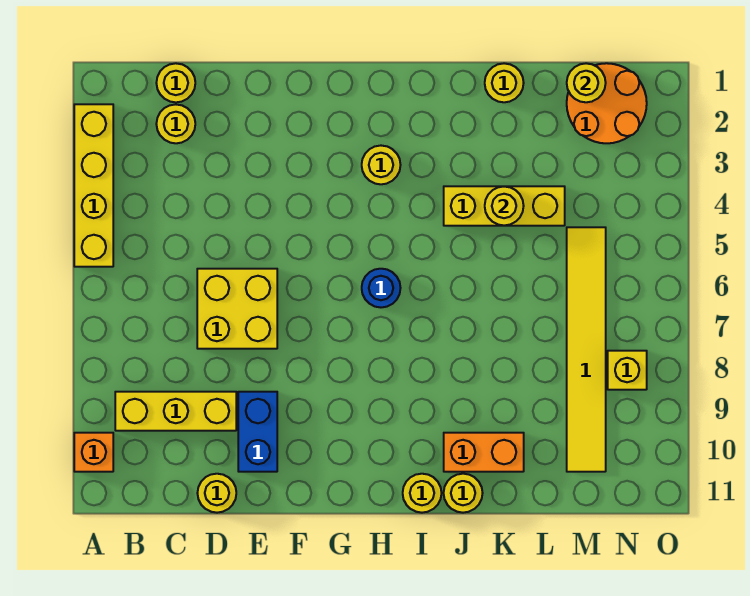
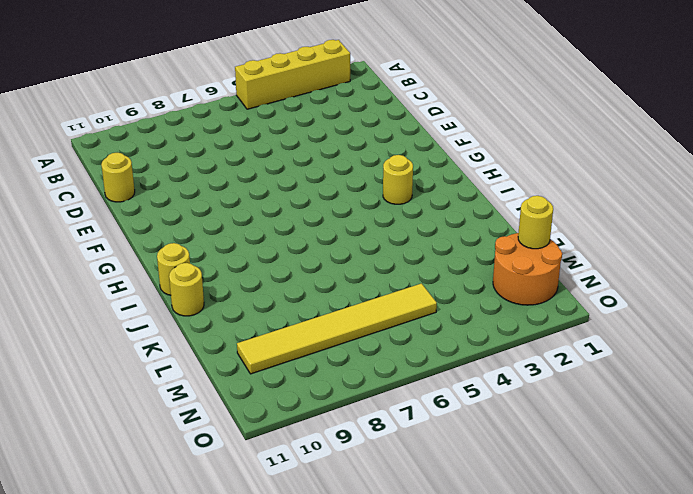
none -> orange 1x1 brick [74,433,113,472]
none -> yellow 1x3 brick [115,392,236,431]
none -> yellow 1x1 round brick [156,63,195,102]

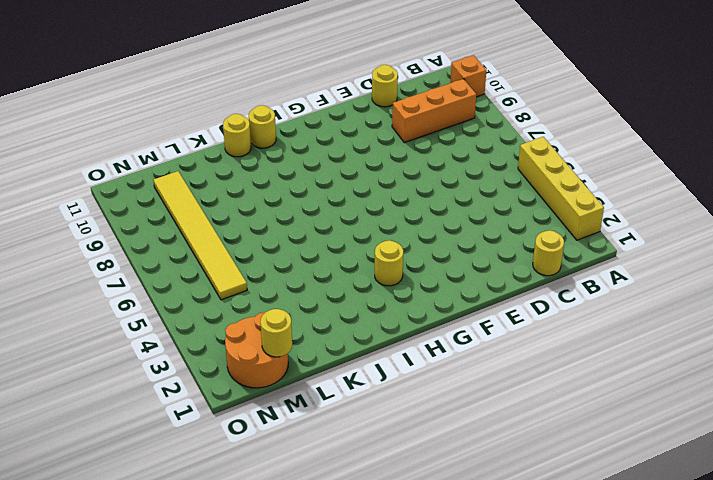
orange 1x3 brick [392,79,476,143] -> yellow 1x3 brick [115,392,236,431]
none -> yellow 1x1 round brick [156,105,195,143]
none -> yellow 2x2 brick [197,269,277,349]
none -> blue 1x2 brick [238,392,277,472]

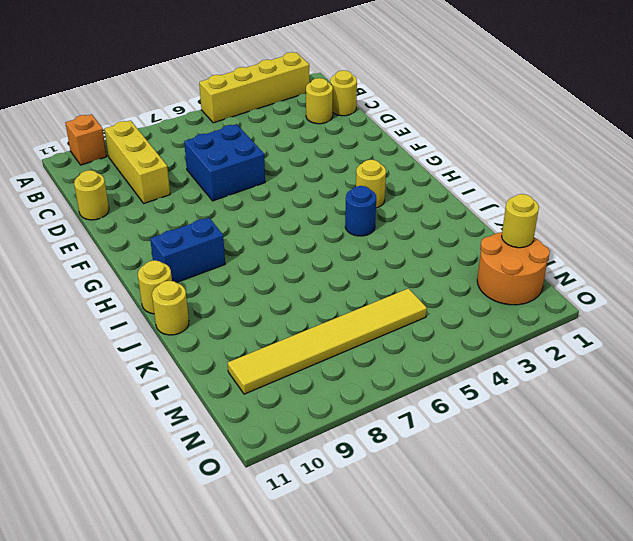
blue 2x2 brick [184,124,265,201] -> yellow 2x2 brick [197,269,277,349]
blue 1x2 brick [150,218,225,283] -> blue 1x2 brick moved to [238,392,277,472]
blue 1x1 round brick [345,186,376,236] -> blue 1x1 round brick moved to [362,269,400,307]
none -> yellow 1x3 brick [444,186,565,226]
none -> orange 1x2 brick [444,433,524,472]
none -> yellow 1x1 round brick [485,63,524,102]

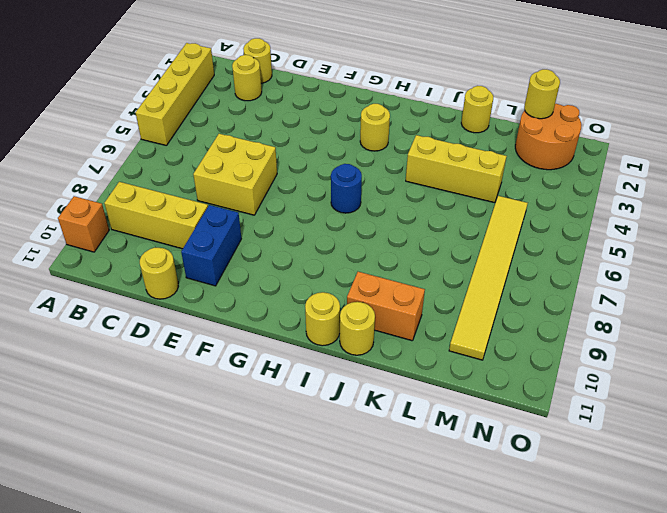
none -> yellow 1x1 brick [608,351,647,390]
none -> yellow 1x1 round brick [485,186,524,226]

